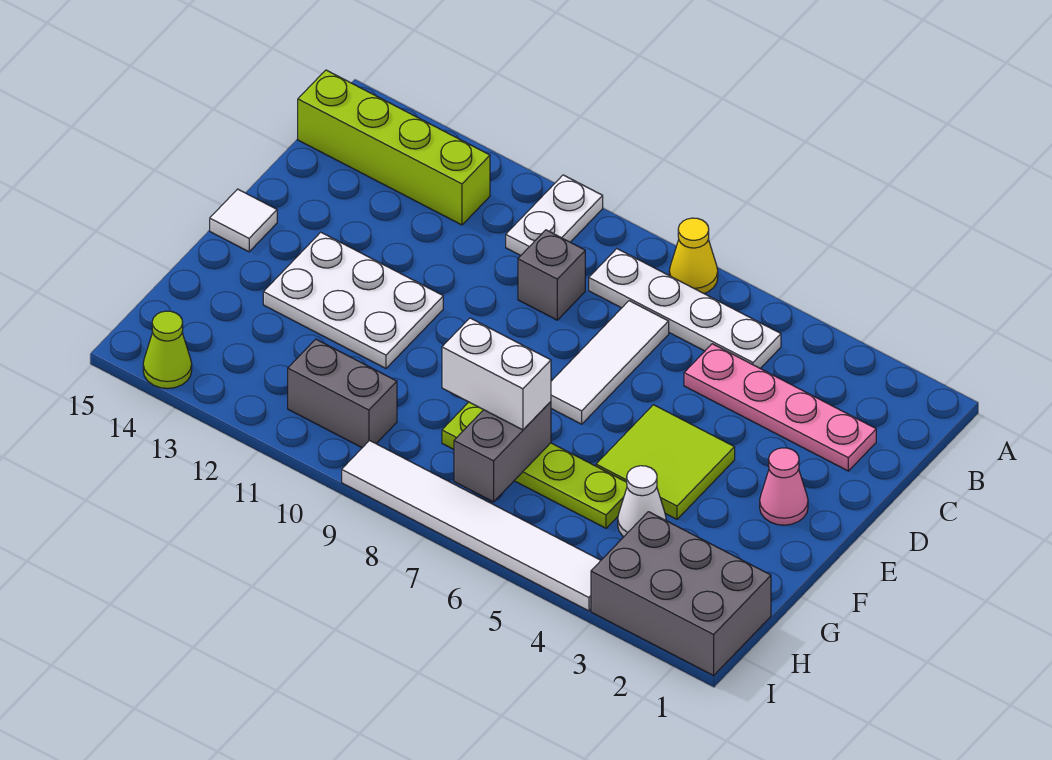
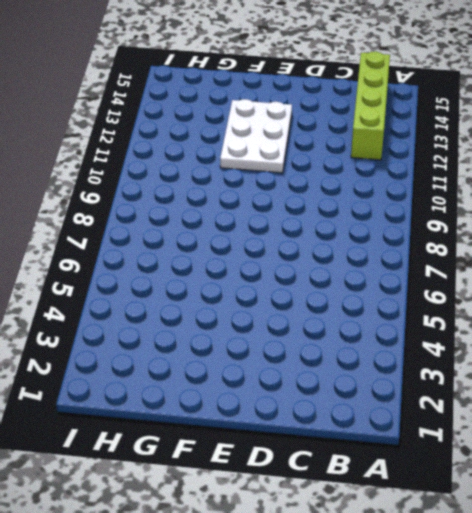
none -> yellow 1x1 cone [669,218,718,293]
none -> white 1x2 plate [506,175,603,255]
none -> white 1x4 plate [589,249,781,368]

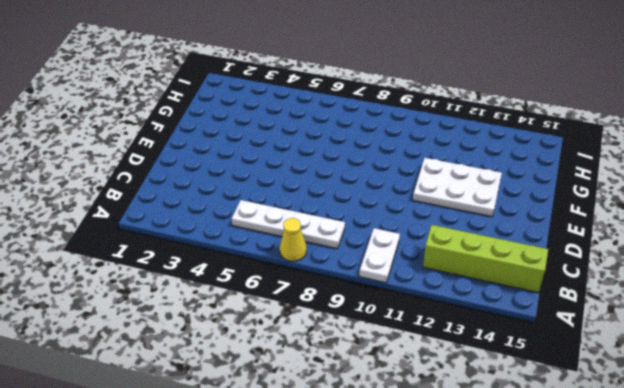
none -> pink 1x4 plate [684,344,876,471]
none -> white 1x3 tile [551,301,669,424]
none -> grey 1x1 brick [518,230,585,320]

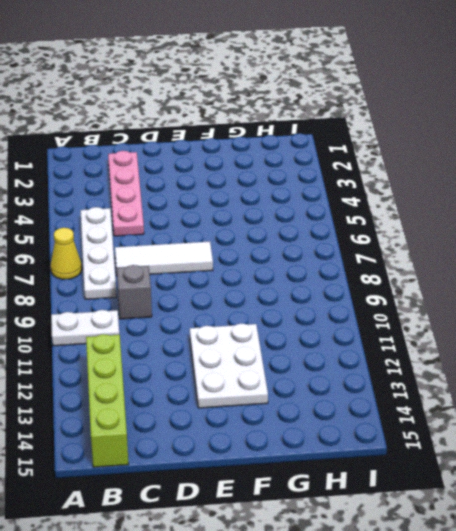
none -> pink 1x1 cone [760,448,808,525]
none -> lime 2x2 tile [596,405,735,519]
none -> white 1x1 tile [210,189,277,252]

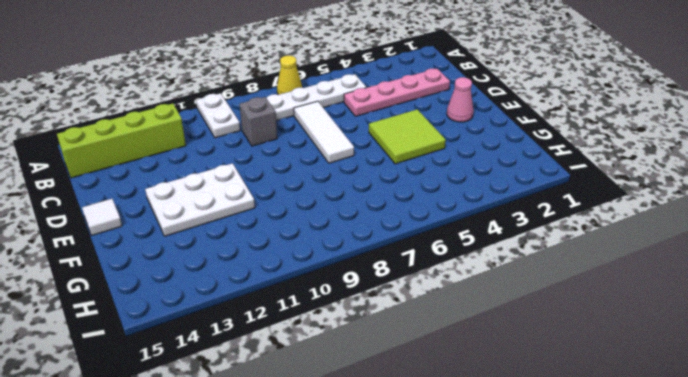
none -> white 1x1 cone [618,466,666,537]
none -> lime 1x4 plate [442,402,627,528]
none -> grey 2x3 brick [591,512,771,676]

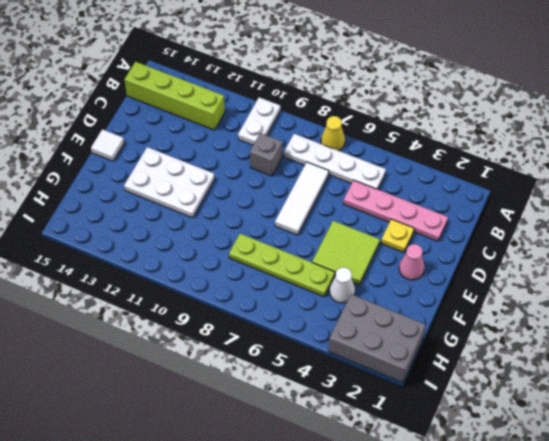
yellow 1x1 plate [381,219,414,253] -> none
none -> grey 1x2 brick [288,339,397,448]
none -> white 1x6 tile [342,441,601,611]
none -> lime 1x1 cone [143,311,192,389]

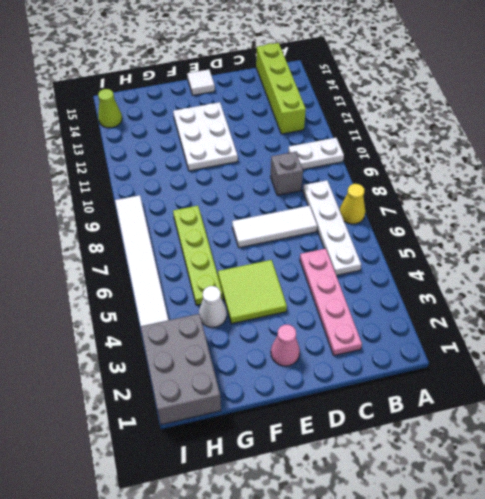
none -> grey 1x2 brick [288,339,397,448]
none -> grey 1x2 brick [454,402,551,502]
none -> white 1x2 brick [442,318,551,430]

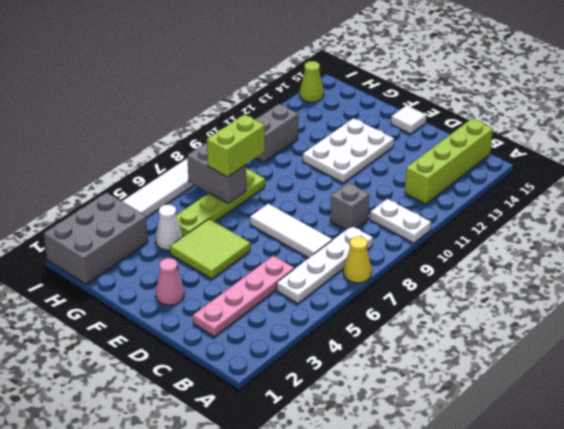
lime 1x2 brick [207,115,265,177] -> white 1x2 brick [442,318,551,430]

